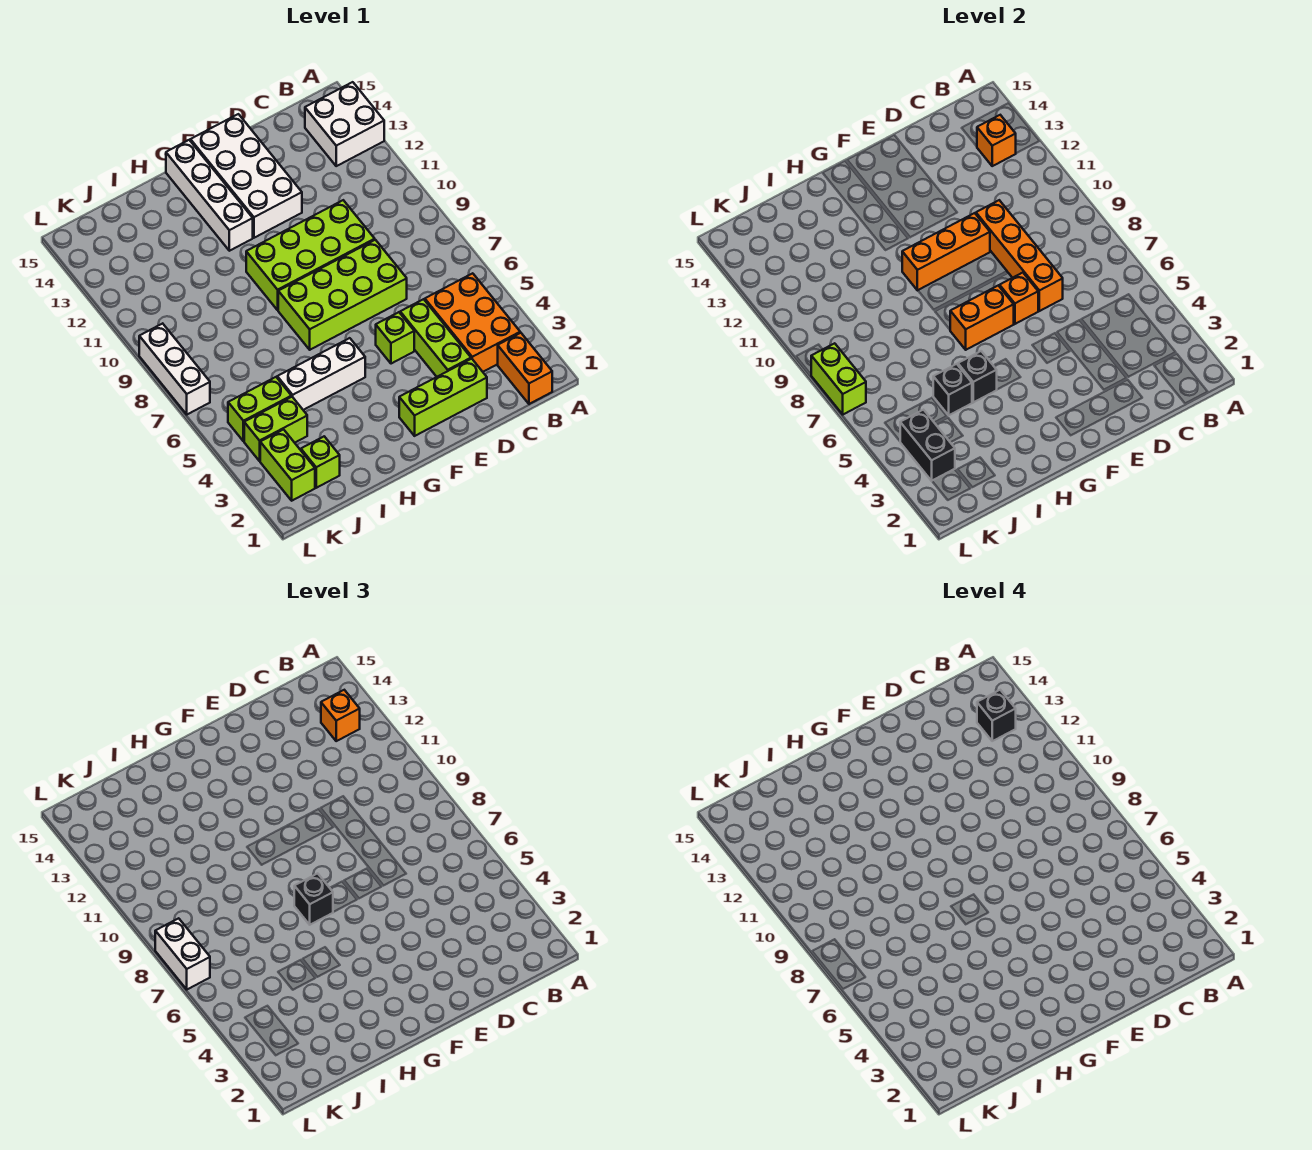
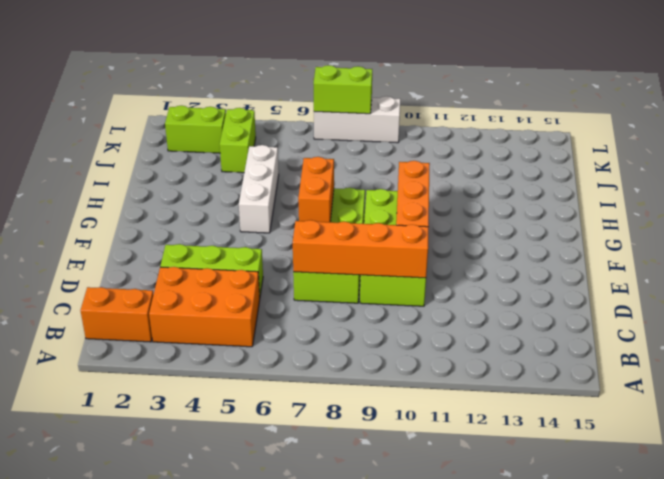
none -> white 2x2 brick [305,82,384,166]
none -> lime 1x3 brick [399,359,487,436]
none -> lime 1x1 brick [376,312,414,364]

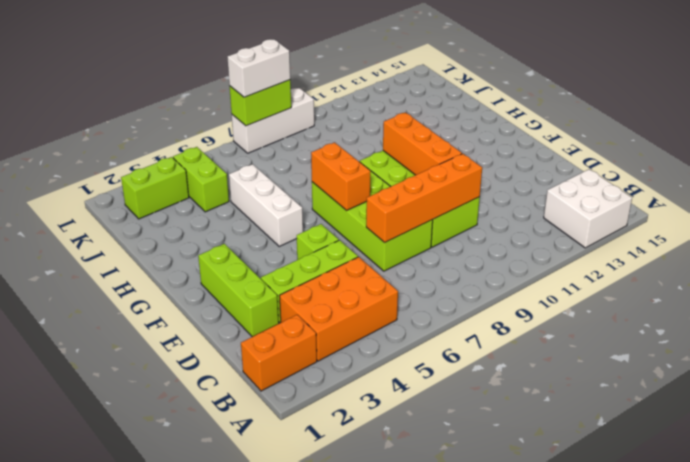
none -> white 2x4 brick [190,114,302,238]
none -> white 1x4 brick [166,140,253,251]
none -> lime 1x1 brick [301,436,340,488]

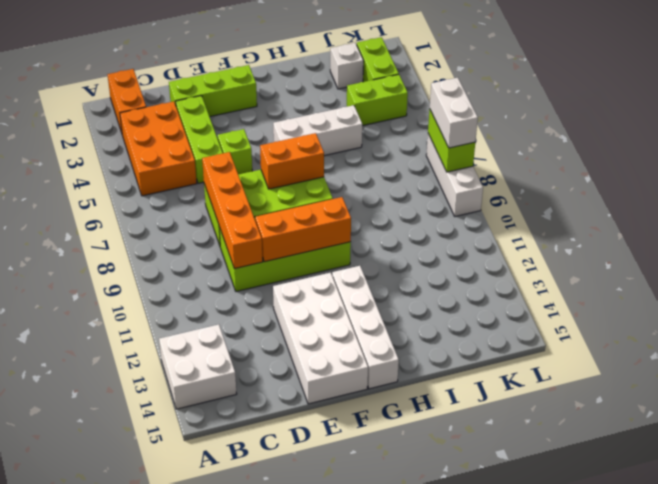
white 1x1 brick [330,43,364,89] -> lime 1x1 brick [301,436,340,488]
none -> lime 1x2 brick [228,377,291,441]
none -> orange 1x1 brick [977,115,1016,166]
none -> orange 1x1 brick [1000,273,1038,324]

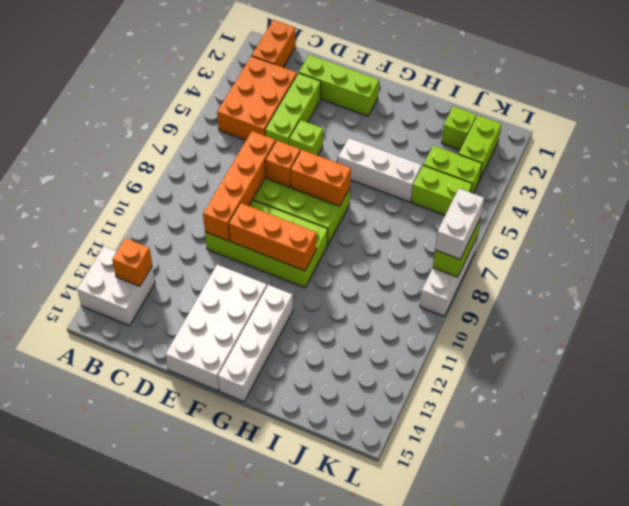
none -> black 1x1 brick [958,351,997,402]
none -> black 1x1 brick [933,364,972,415]
none -> black 1x2 brick [900,410,955,481]

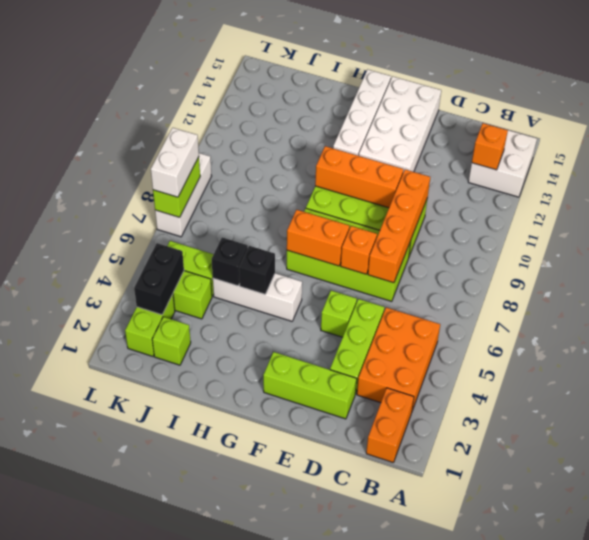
none -> orange 1x1 brick [321,690,360,741]
none -> black 1x1 brick [294,873,333,925]
none -> black 1x1 brick [977,690,1016,741]

